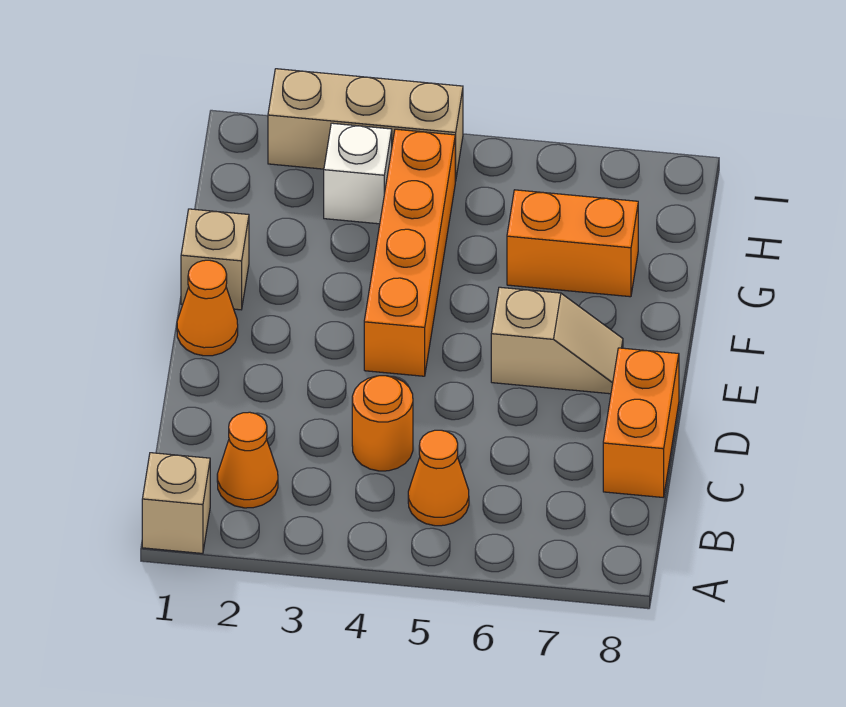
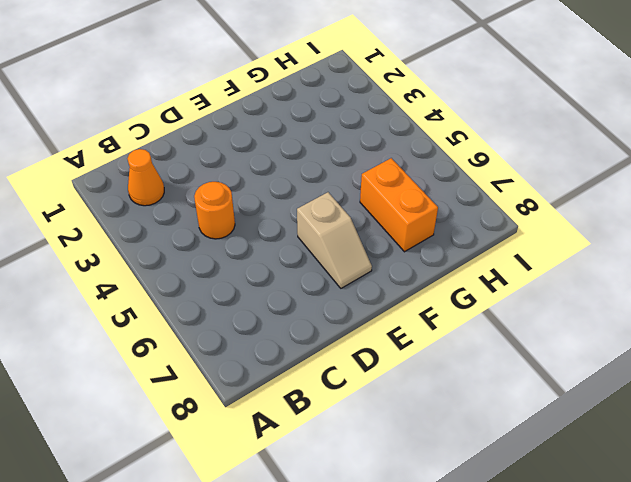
none -> tan 1x1 brick [142,453,210,553]
none -> orange 1x1 cone [408,430,469,526]
none -> orange 1x2 brick [603,348,679,497]

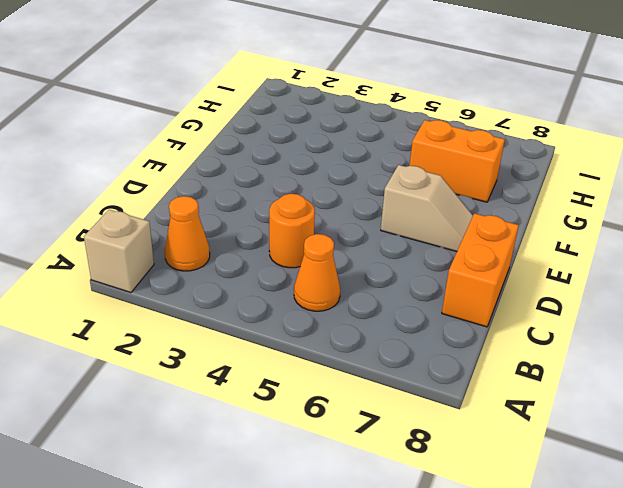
none -> orange 1x1 cone [177,260,238,356]
none -> orange 1x4 brick [364,129,455,376]
none -> tan 1x1 brick [181,209,249,310]

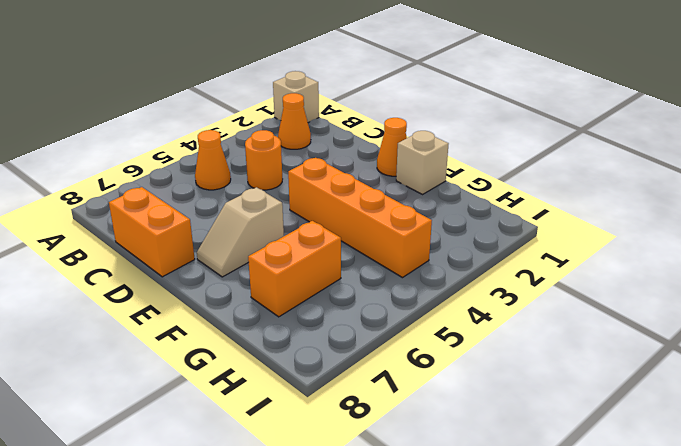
none -> white 1x1 brick [324,123,392,224]
none -> tan 1x3 brick [268,69,463,181]

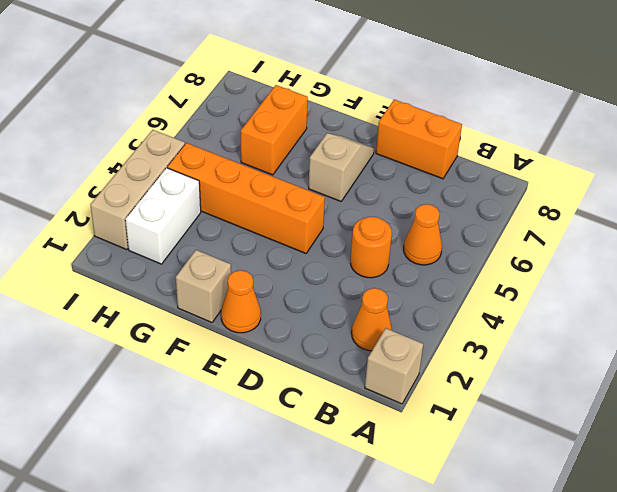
white 1x2 brick [125,168,201,264] -> white 1x1 brick [324,123,392,224]

